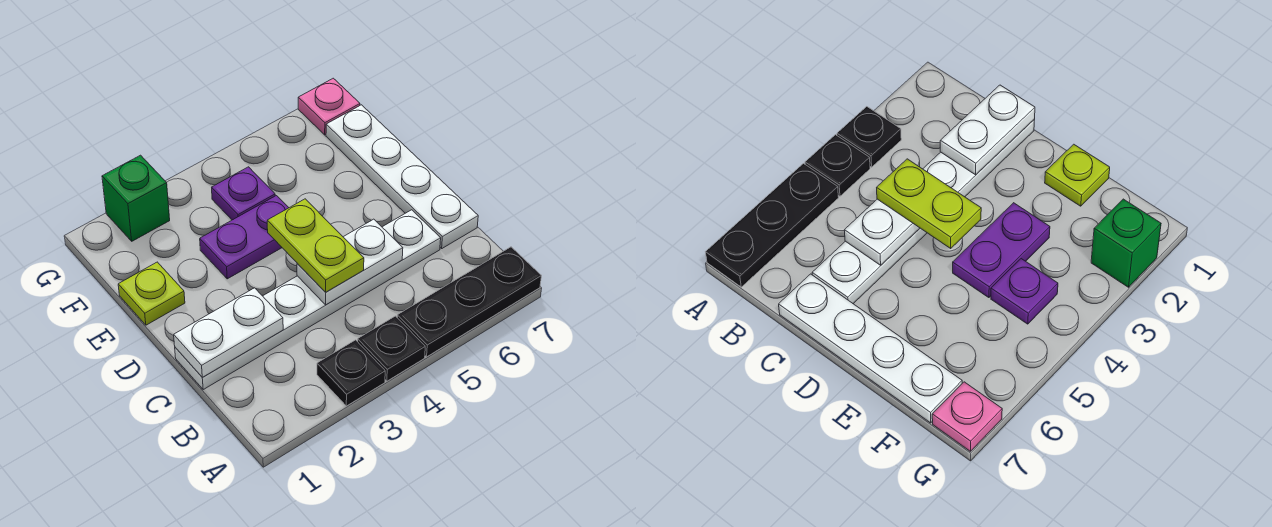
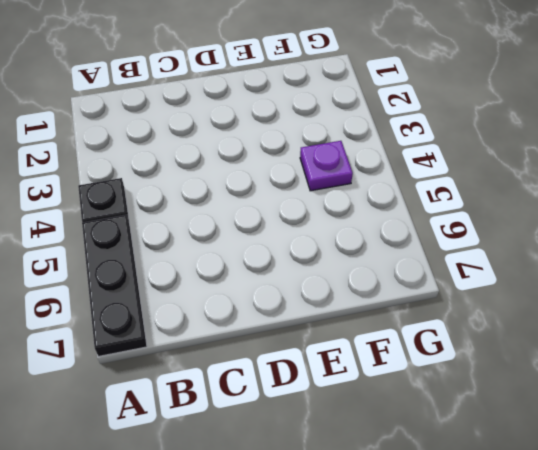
none -> black 1x1 plate [317,340,385,406]
none -> white 1x6 plate [175,210,441,389]
none -> white 1x4 plate [326,105,478,248]

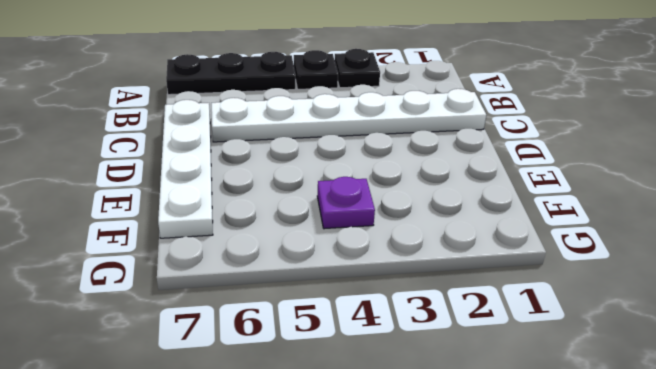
none -> lime 1x1 plate [118,262,185,325]
none -> purple 1x2 plate [200,196,289,279]
none -> green 1x1 brick [102,155,170,241]

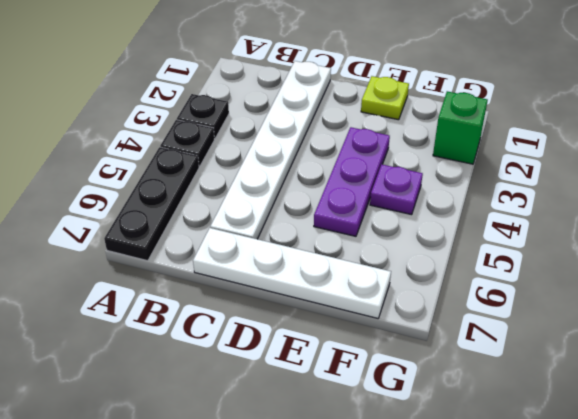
purple 1x3 plate [314,127,390,236] -> purple 1x2 plate [200,196,289,279]
none -> pink 1x1 plate [298,78,360,135]
none -> white 1x2 plate [174,288,283,378]
none -> white 1x2 plate [297,219,403,305]

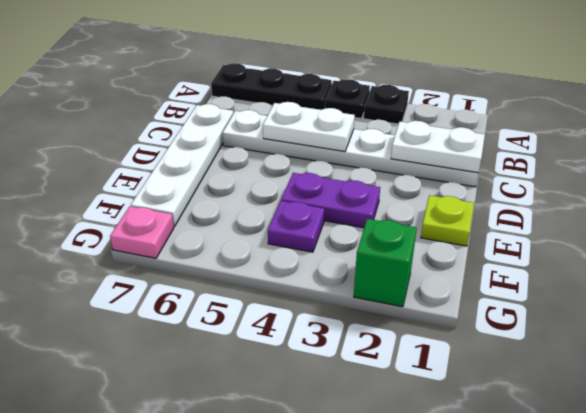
none -> lime 1x2 plate [267,199,364,292]

